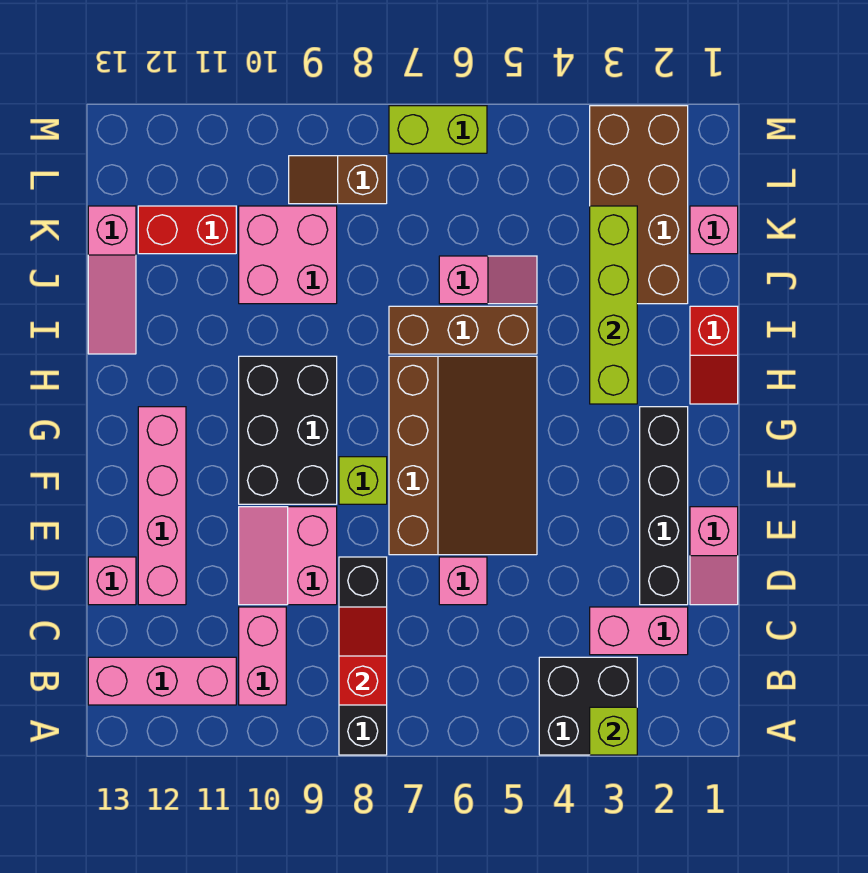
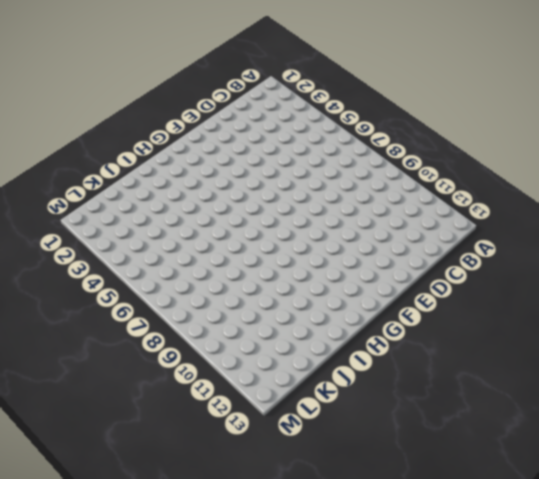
none -> black 2x2 brick [539,657,637,755]
none -> black 1x4 brick [339,557,387,755]
none -> pink 1x2 brick [239,607,286,705]

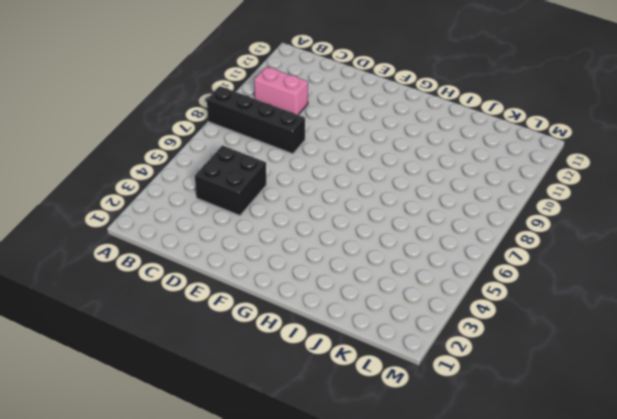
black 2x2 brick [195,145,266,216] -> black 2x2 brick moved to [539,657,637,755]
none -> pink 1x3 brick [88,657,236,705]
none -> pink 1x2 brick [590,607,688,655]
none -> pink 1x2 slope [690,507,738,605]

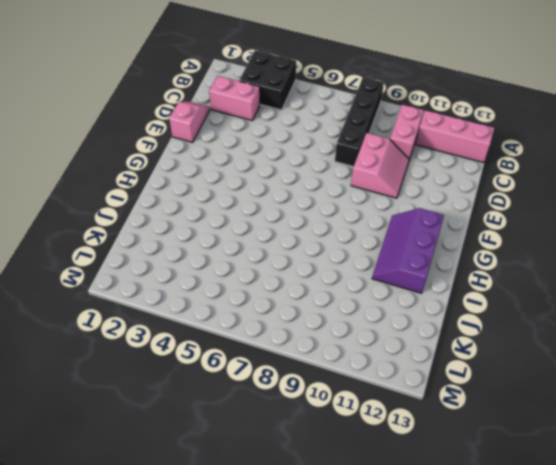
purple 2x3 slope [372,208,444,293] -> pink 1x4 brick [138,407,186,605]
none -> black 1x4 brick [640,407,688,605]
none -> pink 1x1 brick [439,557,487,605]
none -> pink 1x1 brick [88,557,136,605]

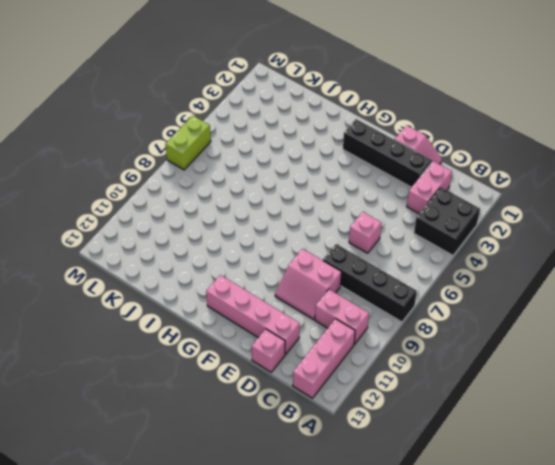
none -> brown 3x4 slope [389,356,537,555]
none -> lime 1x1 brick [339,457,387,504]
none -> black 2x3 brick [239,356,337,504]

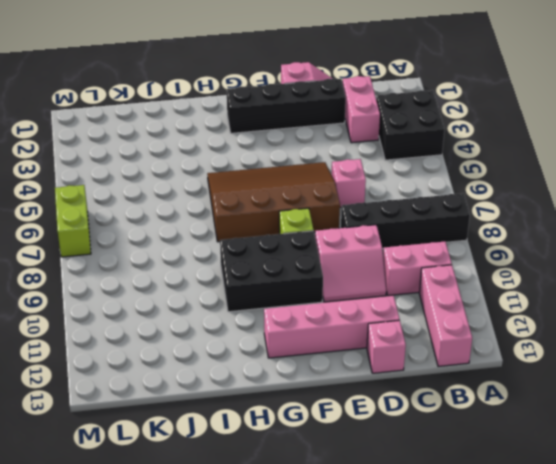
none -> red 1x2 slope [690,306,738,404]
none -> brown 1x3 brick [389,306,537,354]
none -> pink 1x3 slope [88,206,136,354]

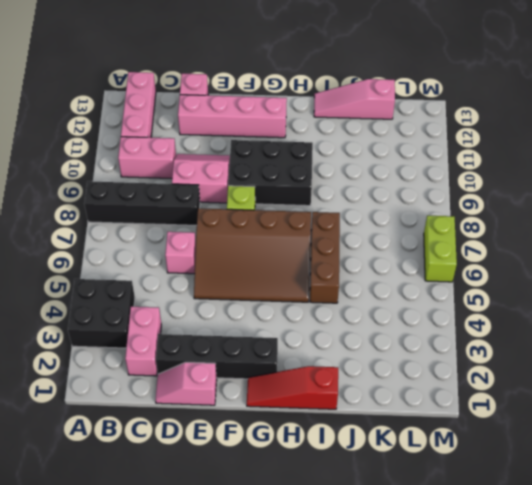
red 1x3 slope [247,366,338,409] -> red 1x2 slope [690,306,738,404]
none -> brown 2x4 brick [590,106,688,304]
none -> pink 1x2 slope [439,256,537,304]
none -> pink 2x2 brick [239,206,337,304]

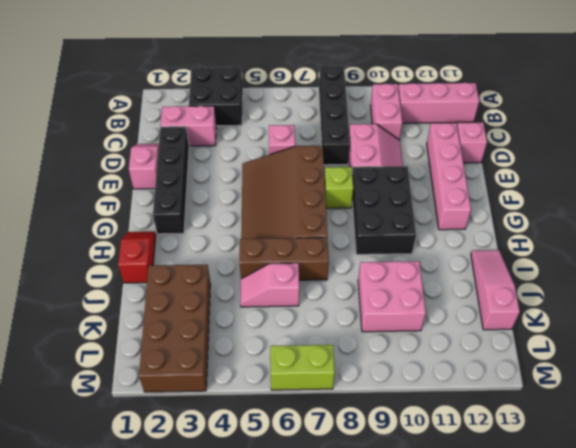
none -> pink 1x1 brick [690,206,738,254]
none -> red 1x2 brick [138,206,236,254]
none -> brown 1x2 slope [289,156,387,204]

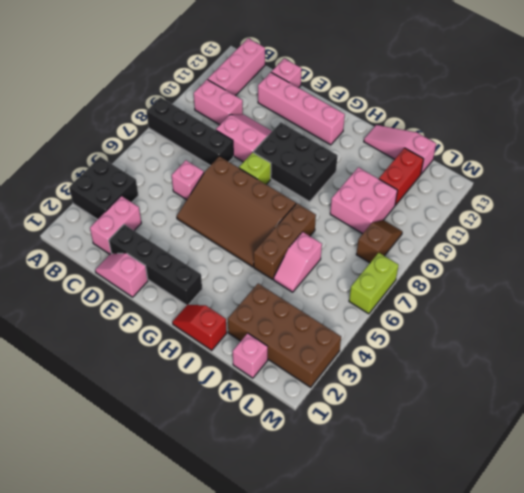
none -> lime 1x1 brick [590,707,637,755]
none -> red 1x2 slope [339,607,387,705]
none -> lime 1x4 brick [590,206,637,404]

